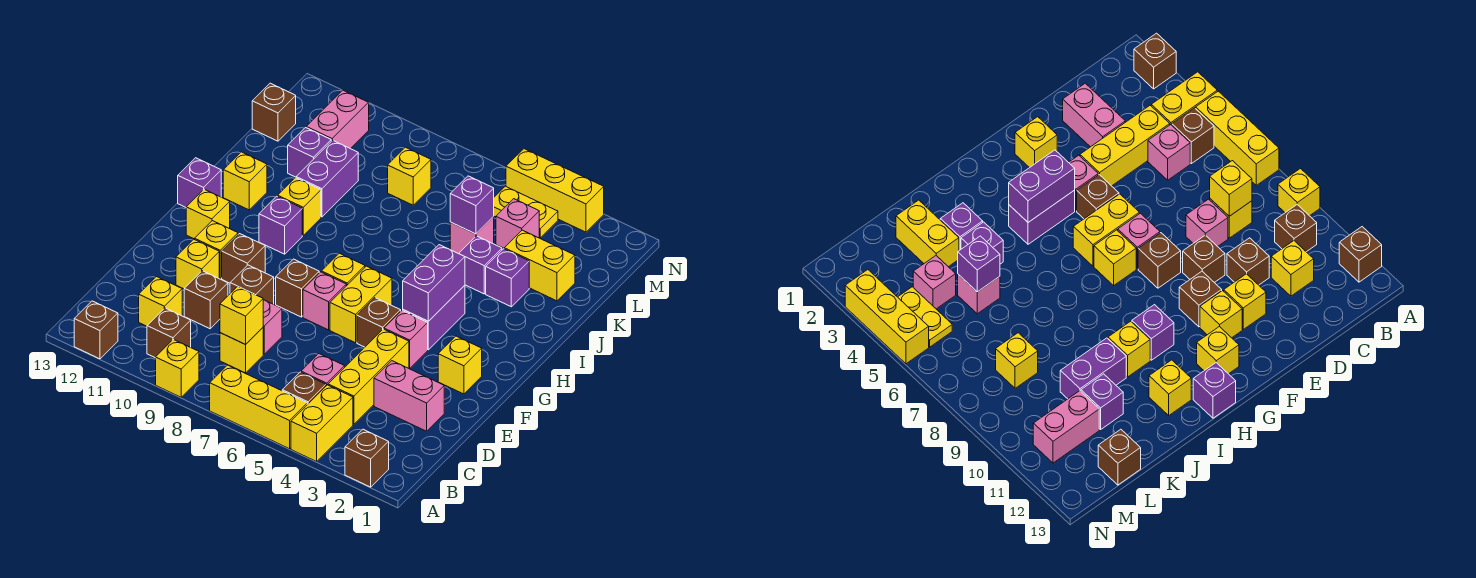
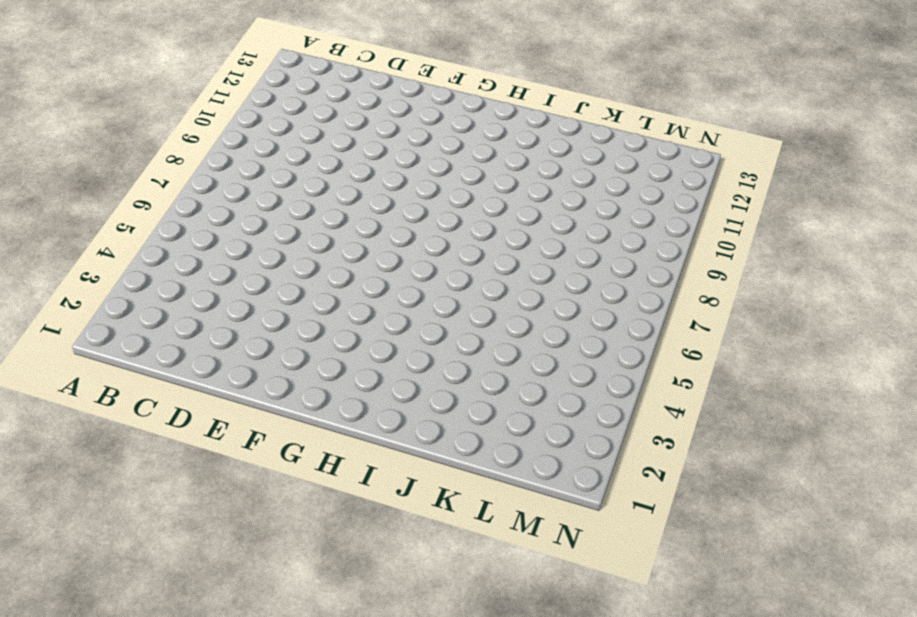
none -> brown 1x1 brick [345,429,389,487]
none -> yellow 1x2 brick [291,385,353,462]
none -> yellow 1x3 brick [210,365,307,449]
none -> yellow 1x1 brick [156,339,199,397]

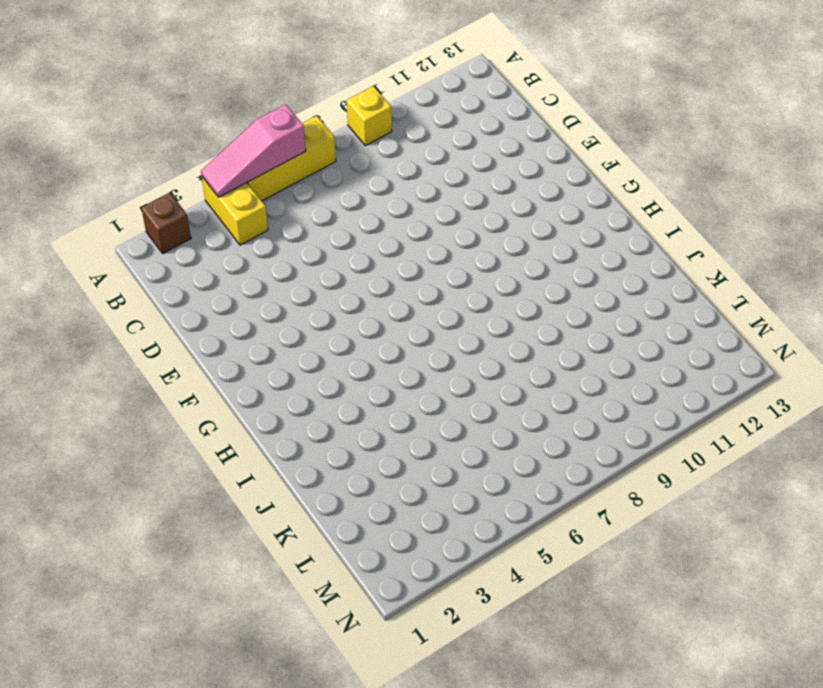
pink 1x3 slope [201,104,306,197] -> none
none -> brown 1x1 brick [74,301,118,359]
none -> brown 1x1 brick [282,372,326,405]
none -> brown 1x1 brick [147,308,191,358]
none -> yellow 1x3 brick [328,329,409,424]

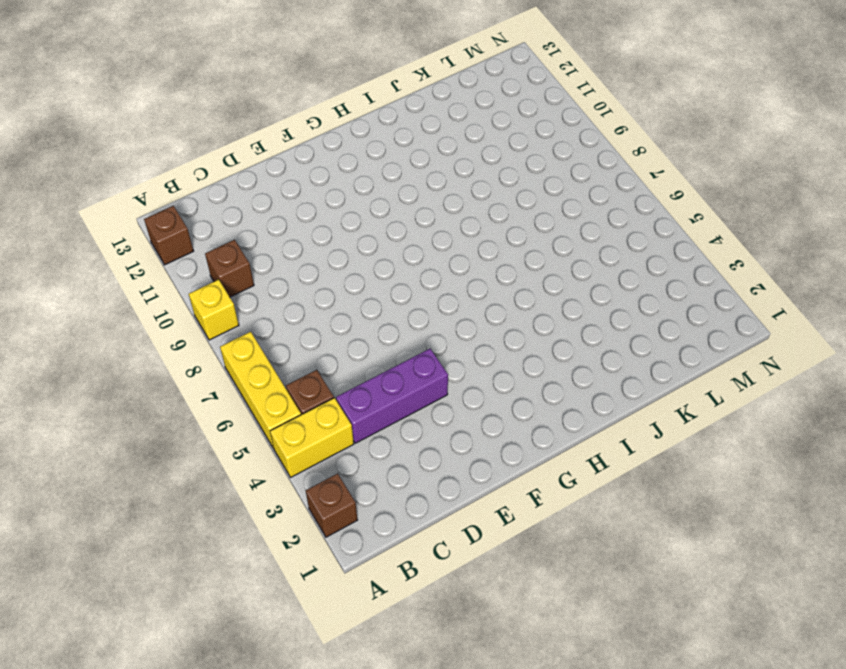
purple 1x3 brick [336,349,448,443] -> yellow 1x3 brick [328,329,409,424]
none -> pink 1x1 brick [301,354,345,386]
none -> yellow 1x1 brick [220,328,263,373]
none -> yellow 1x1 brick [139,277,182,326]
none -> pink 1x2 brick [374,361,444,431]

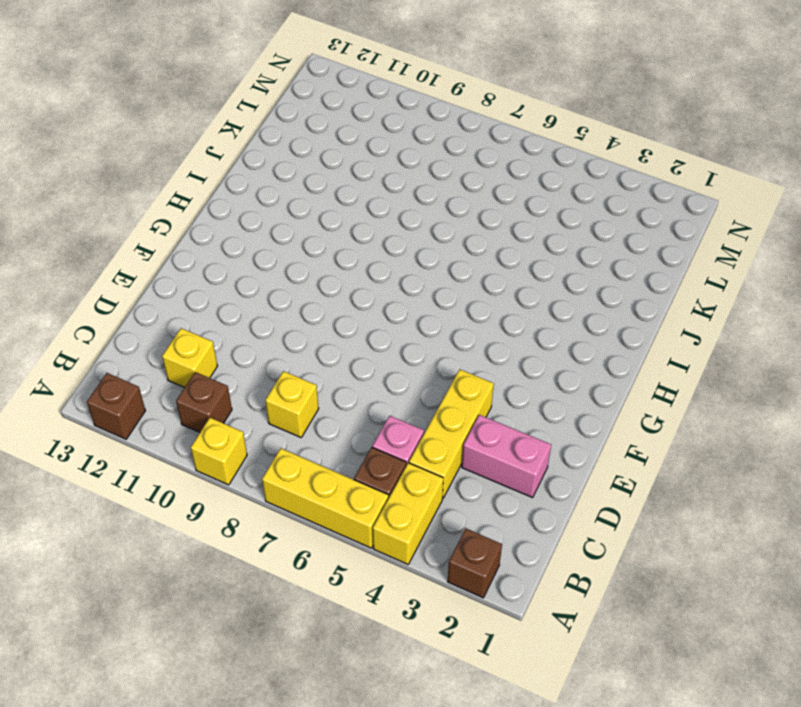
none -> pink 1x1 brick [263,300,282,354]
none -> brown 1x1 brick [184,271,228,329]
none -> brown 1x1 brick [230,265,274,304]
none -> yellow 1x1 brick [176,239,219,289]

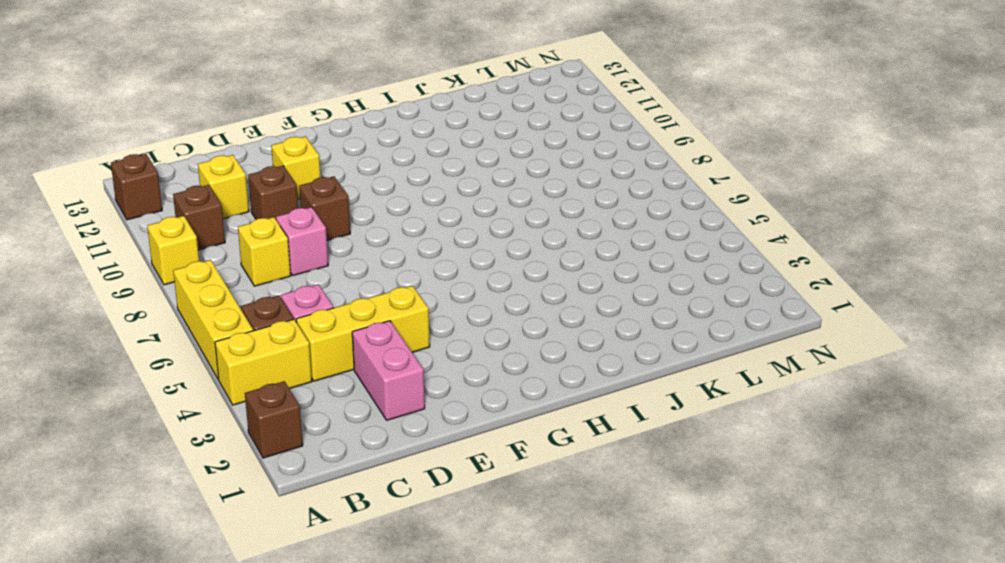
none -> yellow 1x1 brick [438,336,482,394]
none -> pink 1x1 brick [384,311,428,368]
none -> brown 1x1 brick [357,298,401,347]
none -> yellow 1x2 brick [330,266,392,343]

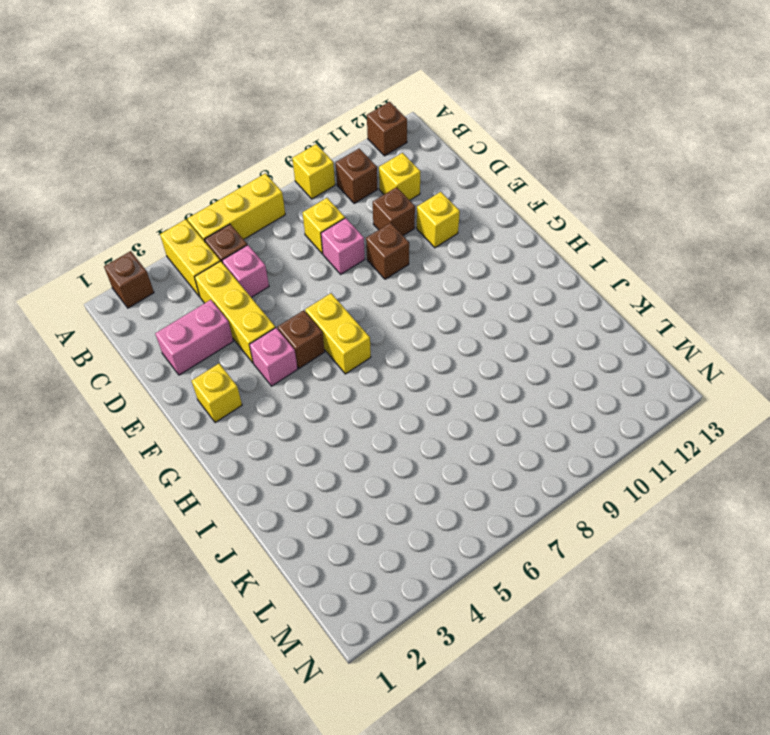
none -> pink 1x1 brick [303,272,346,330]
none -> brown 1x1 brick [276,259,319,317]
none -> brown 1x1 brick [222,234,265,283]
none -> yellow 1x1 brick [195,221,238,278]

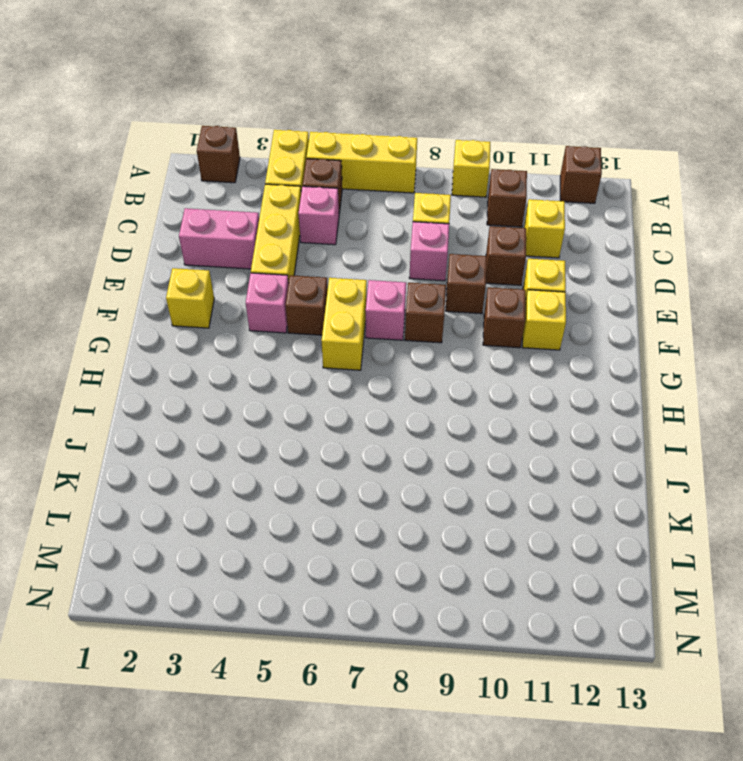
none -> purple 1x2 brick [403,285,465,350]
none -> yellow 1x1 brick [322,253,365,286]
none -> yellow 1x1 brick [186,189,230,239]
none -> purple 1x1 brick [259,196,302,254]

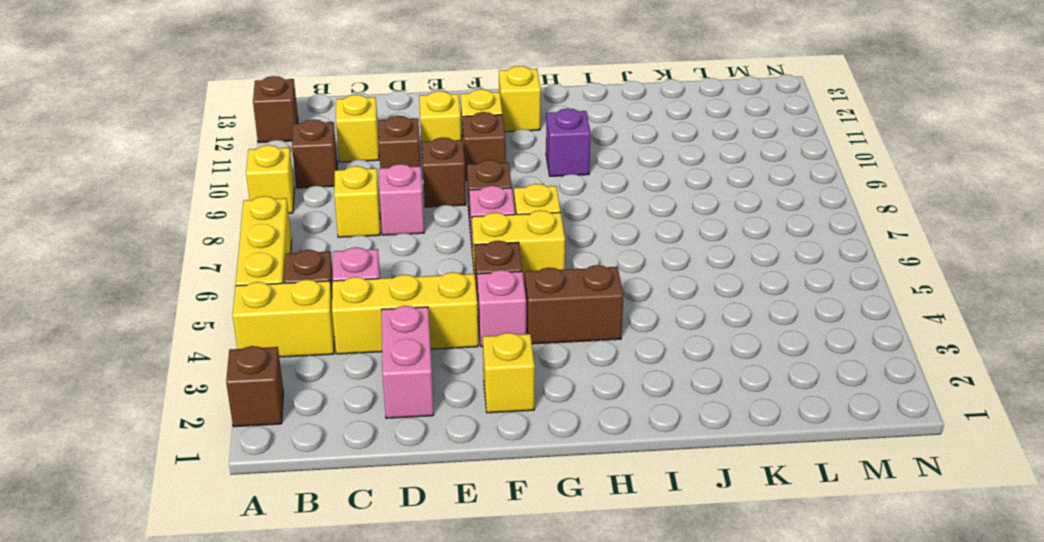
brown 1x2 brick [525,265,623,344] -> purple 1x2 brick [403,285,465,350]
none -> purple 1x1 brick [178,158,221,207]
none -> yellow 1x1 brick [278,178,321,235]
none -> yellow 1x1 brick [223,152,267,210]
none -> purple 1x1 brick [486,249,529,307]

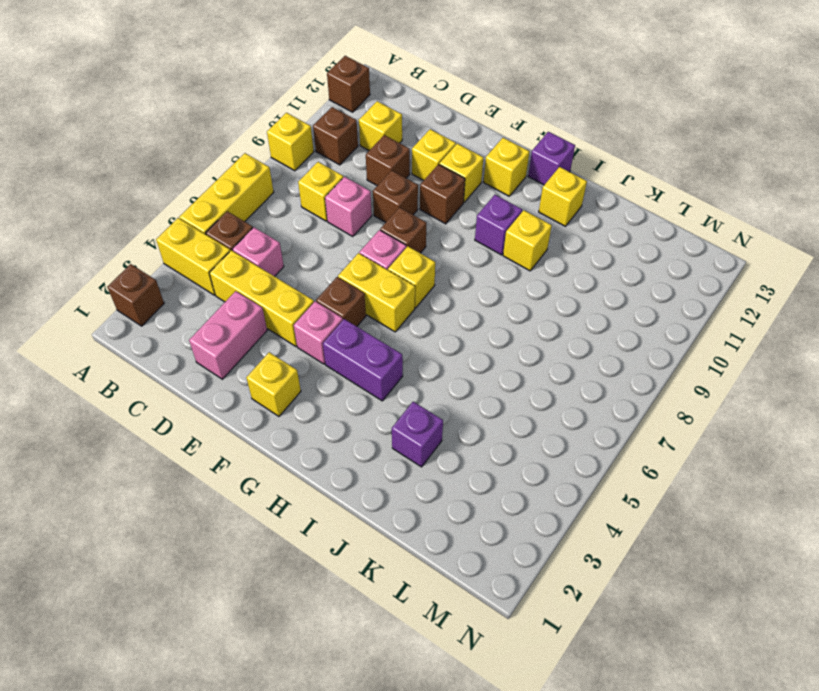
none -> purple 1x1 brick [459,236,502,294]
none -> purple 1x2 brick [296,140,358,217]
none -> yellow 1x2 brick [504,230,575,301]
none -> pink 1x1 brick [450,217,494,254]

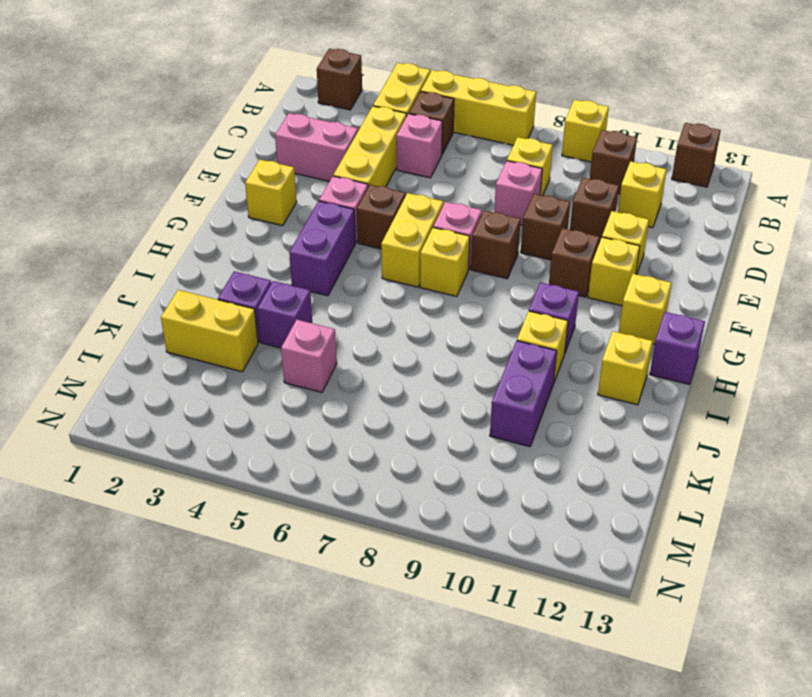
none -> purple 1x1 brick [288,128,331,177]
none -> pink 1x1 brick [496,199,539,248]
none -> yellow 1x1 brick [388,147,431,205]
none -> pink 1x2 brick [306,90,369,149]

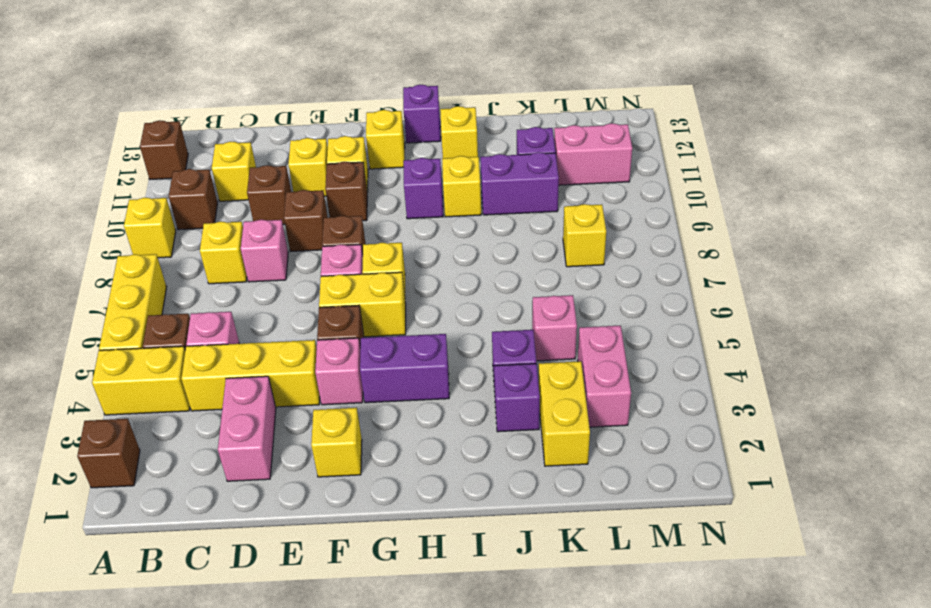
pink 1x2 brick [578,326,631,427] -> pink 1x1 brick [496,199,539,248]
none -> brown 1x1 brick [252,83,296,141]
none -> yellow 1x2 plate [494,186,558,238]
none -> yellow 1x3 brick [506,149,604,232]
none -> yellow 1x1 brick [220,286,263,344]

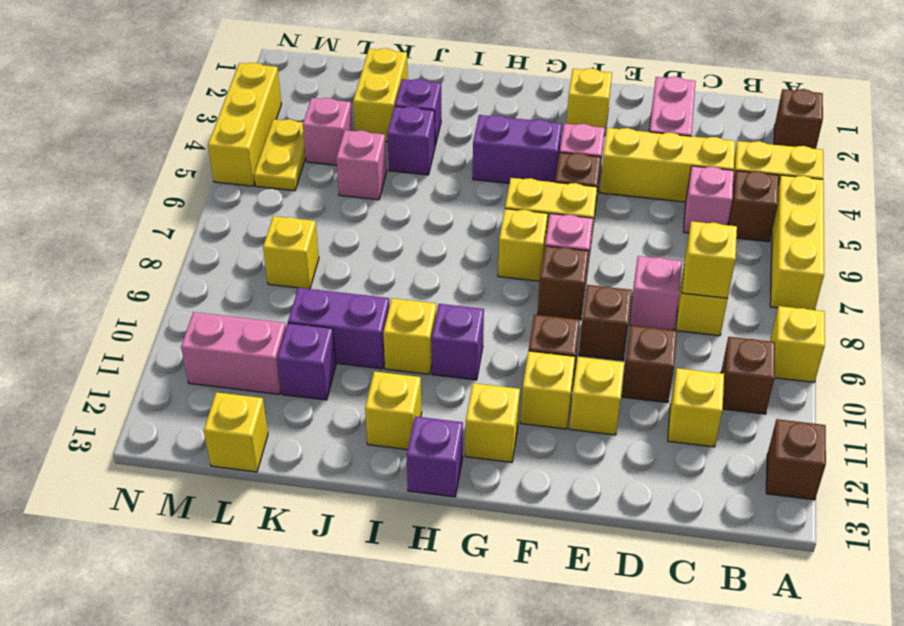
yellow 1x1 brick [204,392,268,472] -> brown 1x1 brick [252,83,296,141]
none -> purple 1x2 brick [403,245,465,321]
none -> purple 1x1 brick [450,176,494,234]

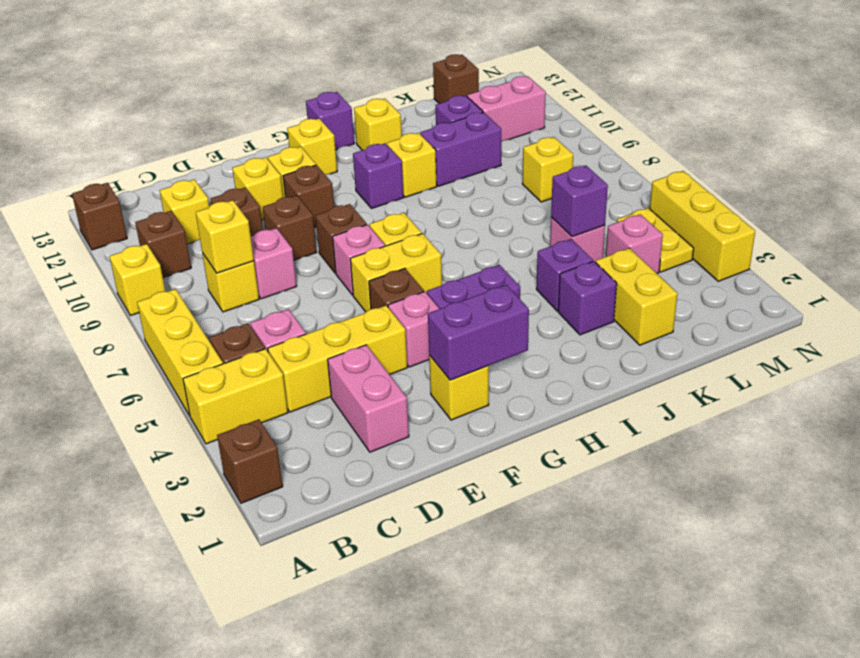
purple 1x2 brick [428,285,529,380] -> purple 1x2 brick moved to [403,245,465,321]

